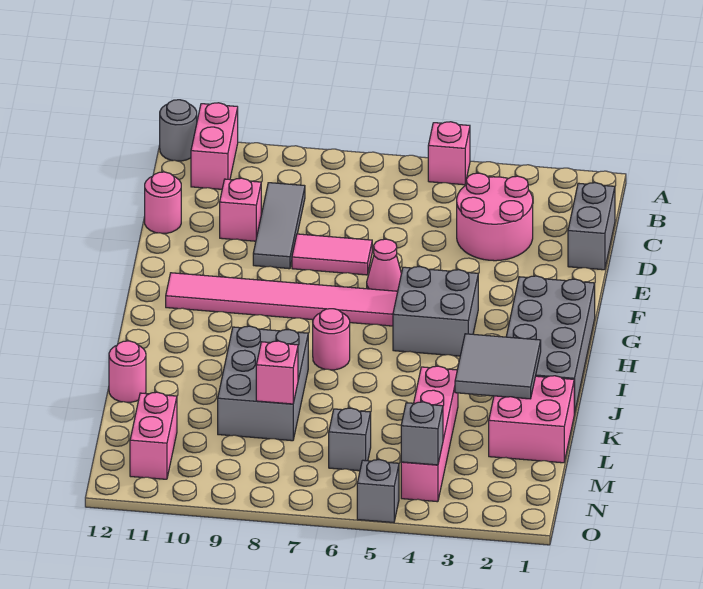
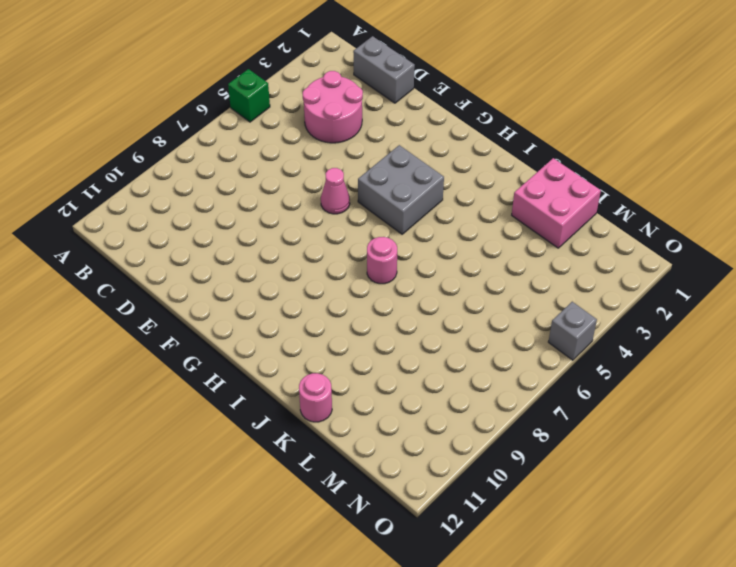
green 1x1 brick [228,69,270,122] -> pink 1x1 brick [428,122,470,185]
none -> pink 1x2 brick [191,103,238,189]
none -> grey 1x1 round brick [160,100,197,161]
none -> grey 1x3 tile [253,183,305,269]

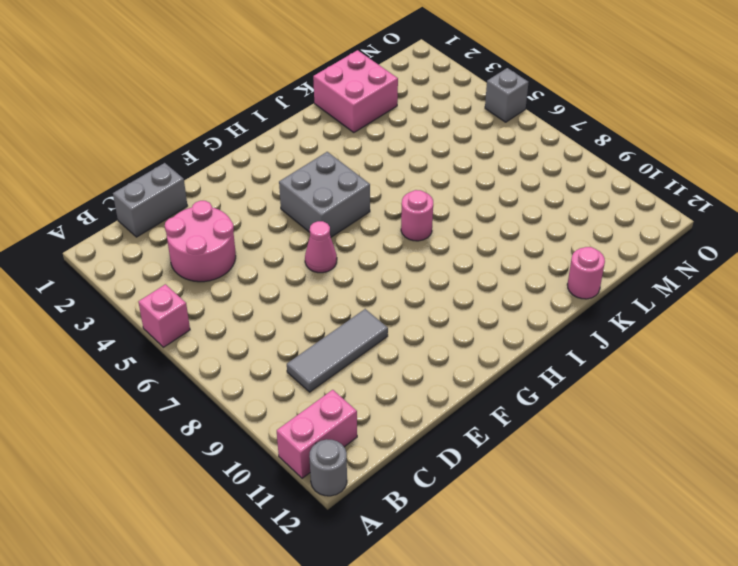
none -> pink 1x1 brick [220,178,261,241]
none -> pink 1x1 round brick [145,172,181,233]
none -> pink 1x2 tile [292,234,372,275]

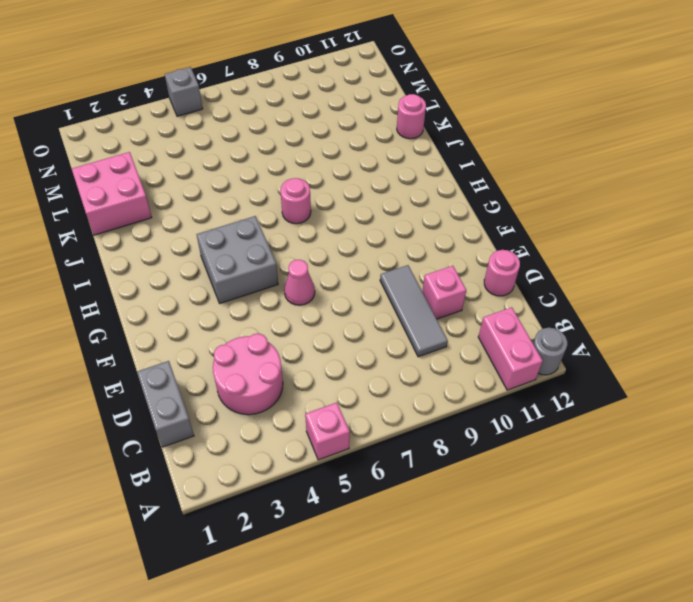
none -> pink 1x2 tile [292,234,372,275]
none -> grey 2x4 brick [506,276,595,414]
none -> pink 1x6 tile [166,273,398,326]

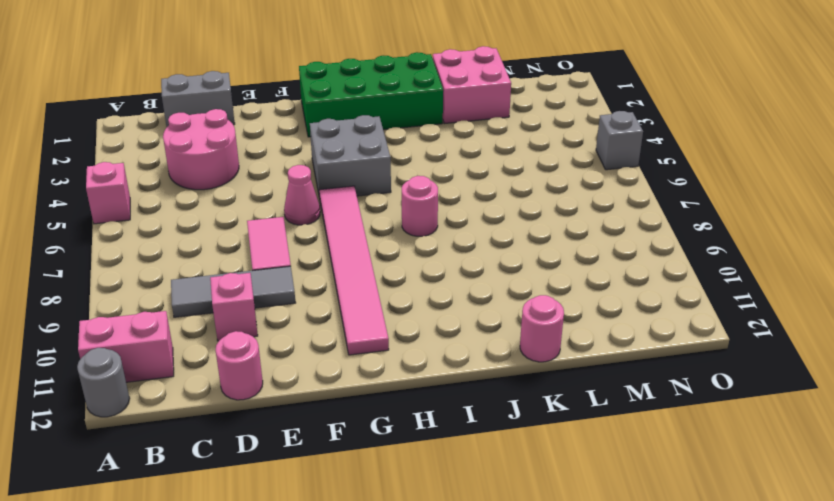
green 2x4 brick [299,52,443,137] -> grey 2x4 brick [506,276,595,414]
none -> grey 2x3 brick [218,326,308,441]
none -> pink 1x4 brick [401,366,458,502]
none -> grey 1x1 brick [329,408,371,471]

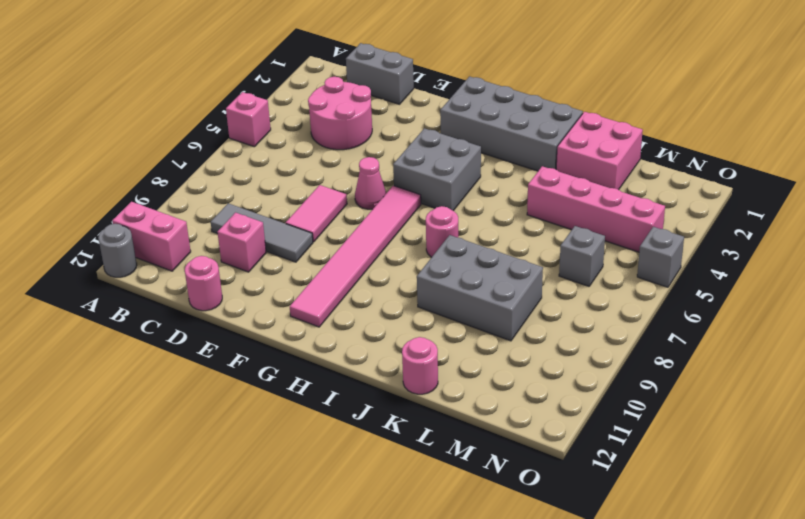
none -> pink 1x2 brick [130,392,177,479]
none -> grey 2x2 tile [455,334,541,399]
none -> pink 1x1 brick [256,341,298,404]

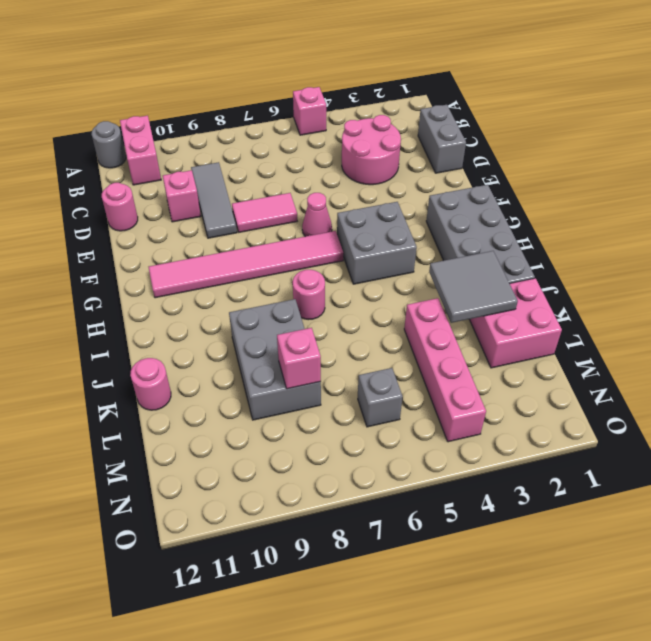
none -> pink 1x2 brick [130,392,177,479]
none -> grey 1x1 brick [357,460,399,523]
none -> grey 1x1 brick [401,402,443,465]

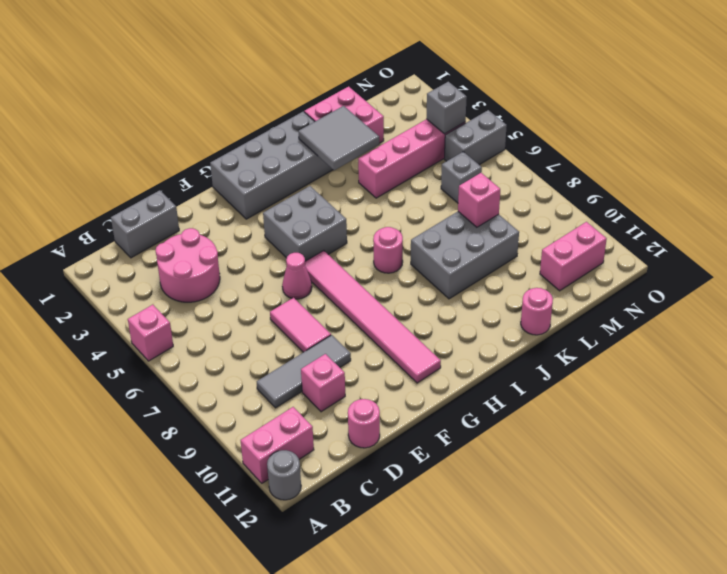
grey 1x2 brick [444,110,507,165] -> grey 1x1 brick [357,460,399,523]

